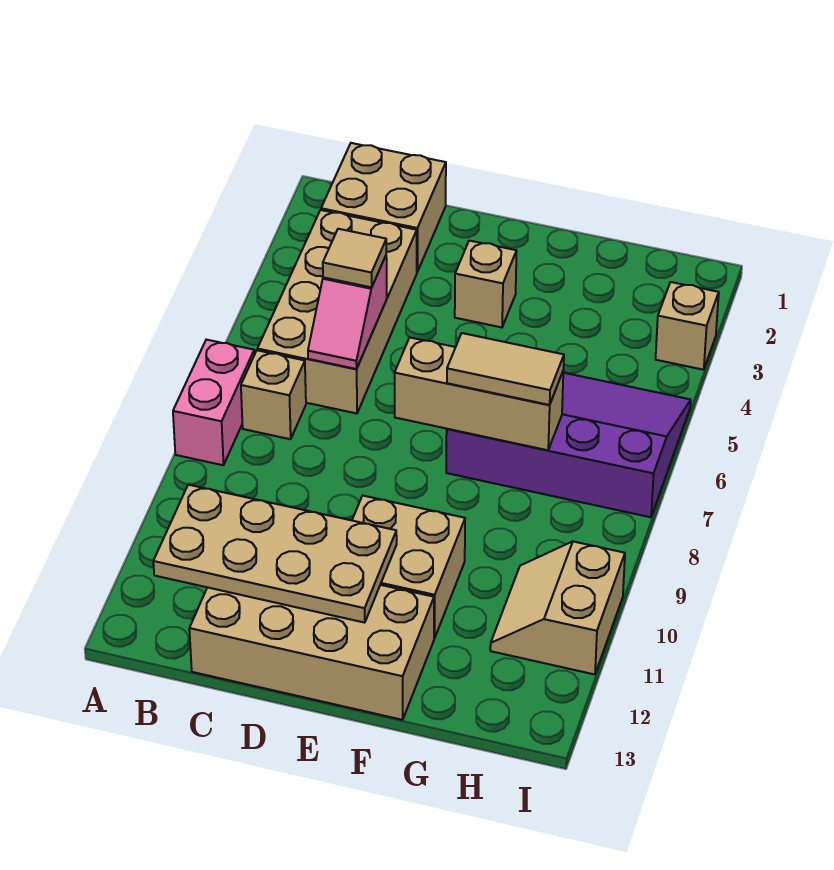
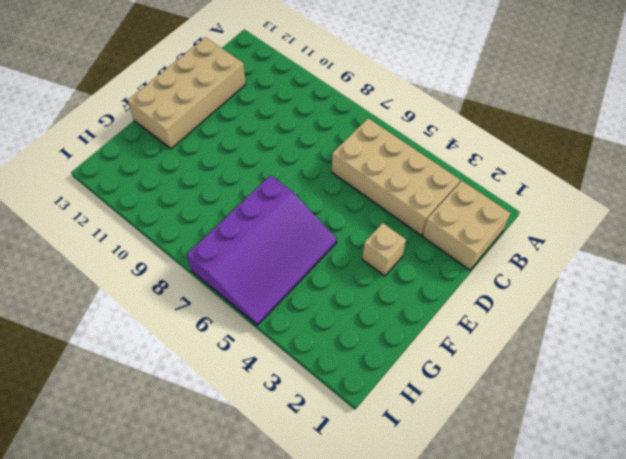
none -> pink 1x2 brick [173,340,254,465]
none -> tan 1x1 brick [241,350,306,439]
none -> tan 2x2 brick [352,496,465,638]

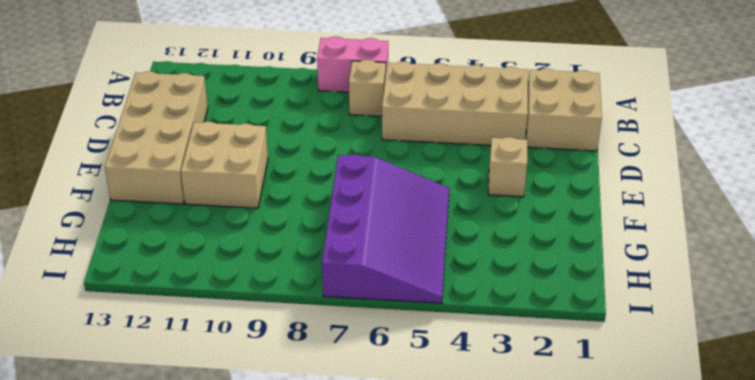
none -> tan 2x2 slope [490,542,625,674]
none -> tan 1x1 brick [656,282,719,370]
none -> tan 2x4 plate [153,485,397,623]

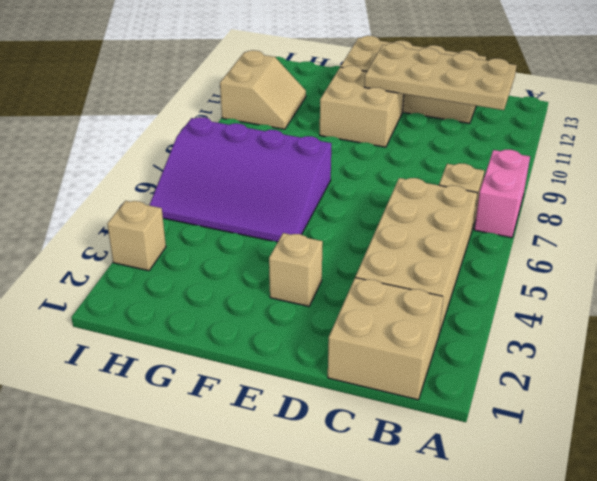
none -> pink 1x2 slope [308,256,387,369]
none -> tan 1x3 brick [395,337,563,450]
none -> tan 1x1 tile [323,229,386,287]

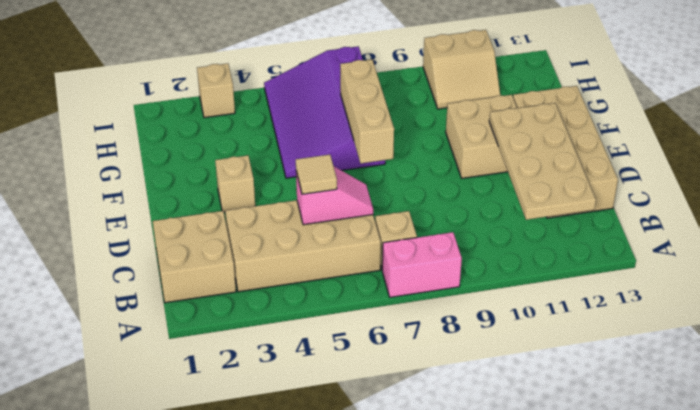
none -> tan 1x2 tile [447,333,564,405]

